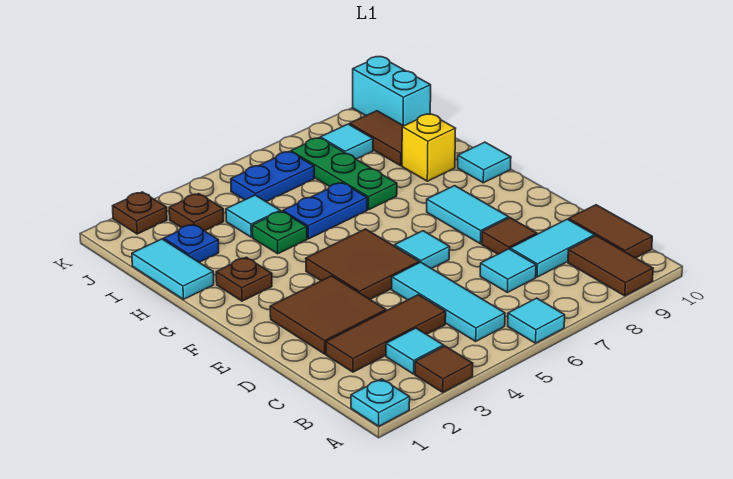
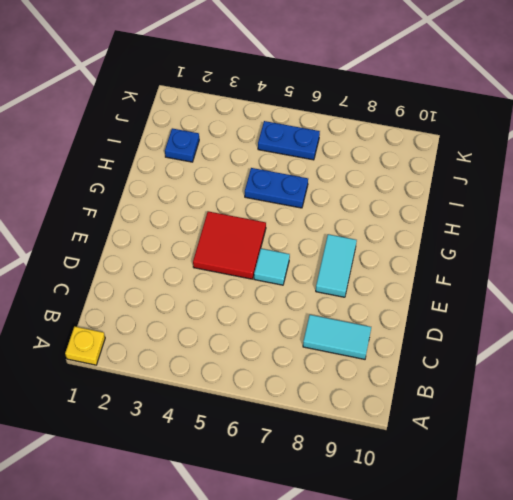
yellow 1x1 plate [65,326,105,365] -> cyan 1x1 plate [351,379,410,426]
red 2x2 tile [193,211,266,279] -> brown 2x2 tile [306,229,419,299]
none -> brown 1x1 tile [415,346,473,392]
none -> cyan 1x1 tile [508,298,565,343]
none -> brown 1x2 tile [568,236,653,296]
none -> cyan 1x1 tile [386,328,444,374]

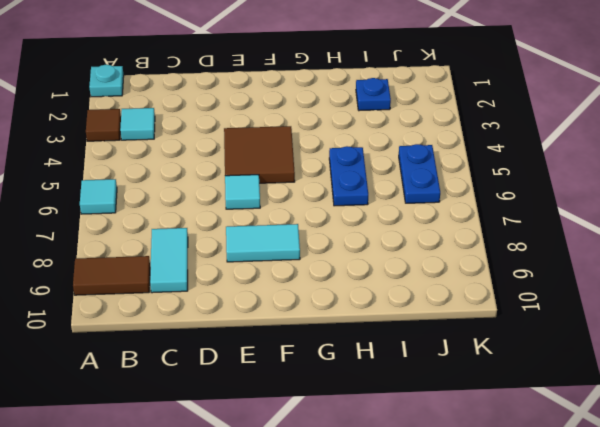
none -> cyan 1x3 tile [392,262,505,341]
none -> brown 1x2 tile [569,205,652,258]
none -> brown 1x3 tile [326,295,446,372]
none -> cyan 1x1 tile [480,249,536,292]

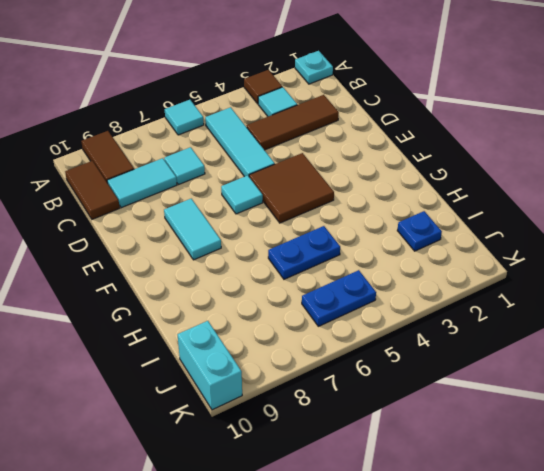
none -> brown 2x2 tile [270,276,386,354]
none -> brown 1x1 tile [482,218,537,254]
none -> brown 1x1 plate [216,257,272,301]
none -> cyan 1x1 tile [458,142,511,183]

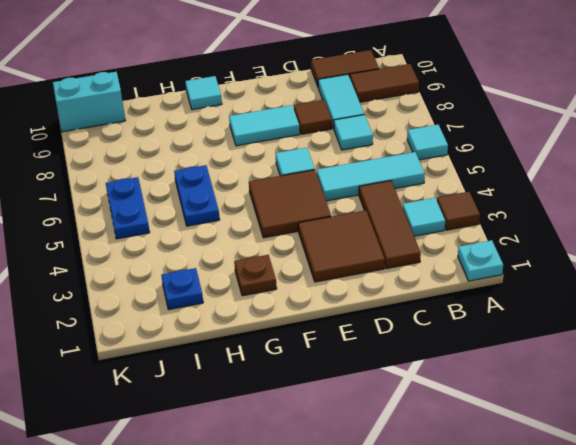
none -> cyan 1x2 tile [132,239,214,299]
none -> green 1x1 plate [252,211,307,254]
none -> green 1x3 plate [291,138,397,210]
none -> yellow 1x1 brick [402,114,456,181]

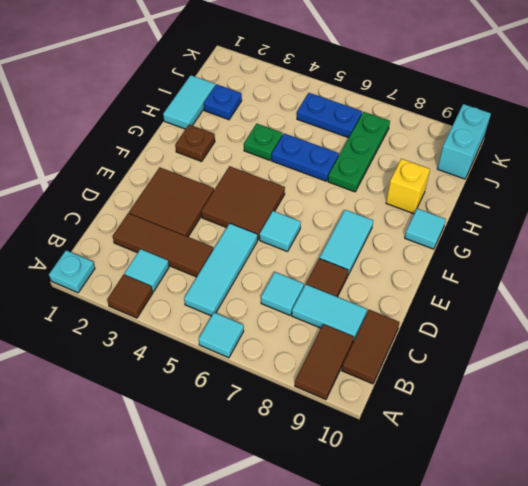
none -> cyan 1x1 tile [226,195,280,237]
none -> brown 1x2 tile [350,111,403,166]
none -> brown 1x1 plate [169,194,224,231]
none -> cyan 1x1 tile [320,124,373,159]

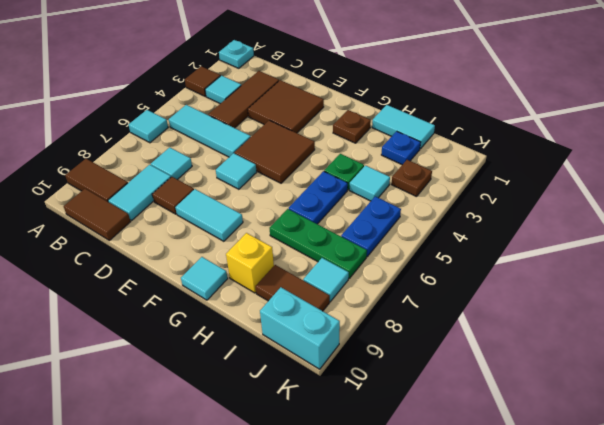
none -> brown 1x1 plate [113,192,167,234]

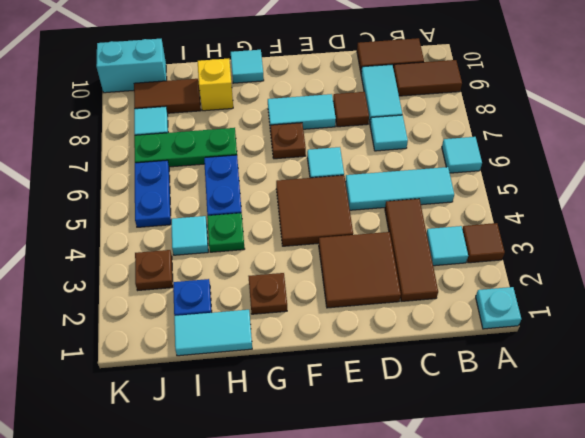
brown 1x1 plate [270,123,306,159] -> brown 1x1 plate moved to [113,192,167,234]

